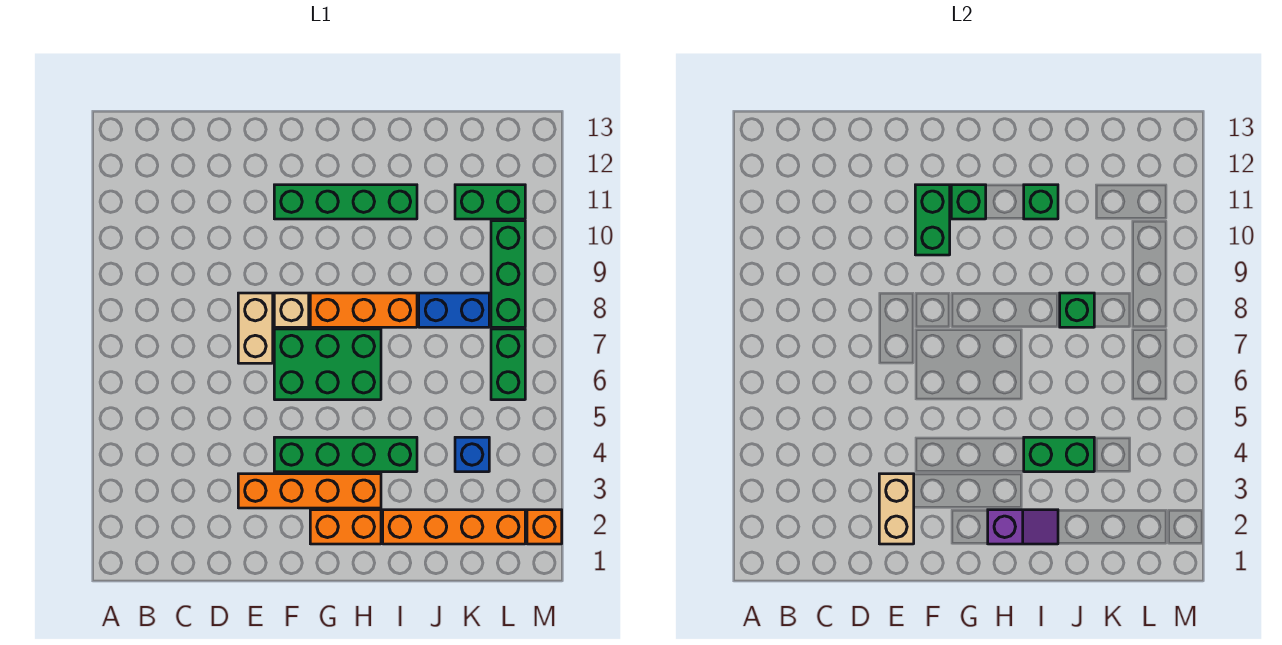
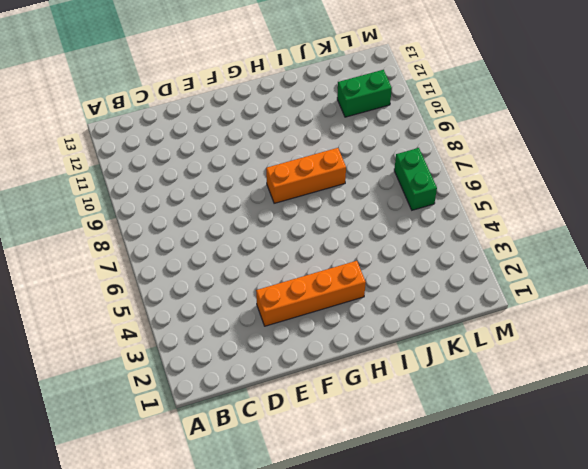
none -> tan 1x2 brick [238,293,273,363]
none -> green 1x4 brick [274,437,417,472]
none -> green 2x3 brick [274,329,381,400]

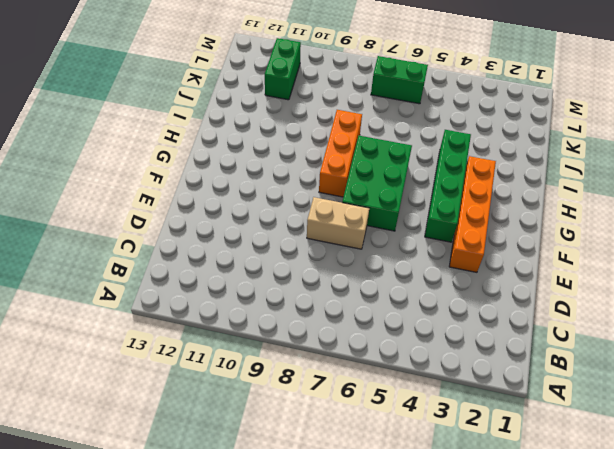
none -> tan 1x1 brick [274,293,309,327]
none -> green 1x4 brick [274,185,417,219]
none -> orange 1x2 brick [310,510,381,544]

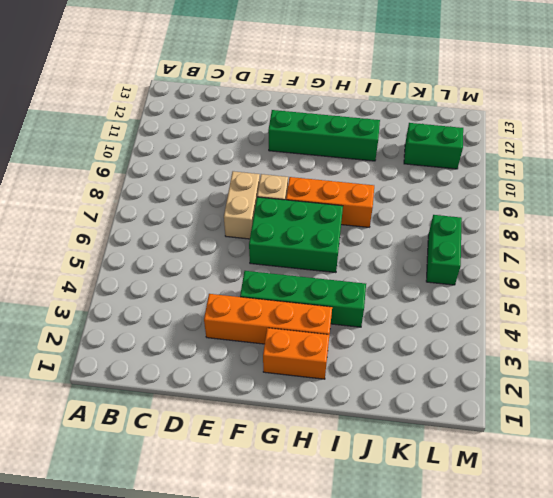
none -> orange 1x4 brick [383,510,525,544]
none -> blue 1x2 brick [419,293,489,327]
none -> blue 1x1 brick [455,437,489,472]

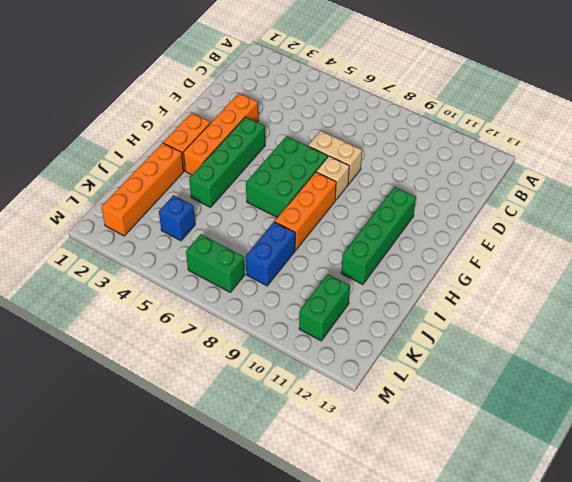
none -> green 1x3 brick [491,221,525,327]
none -> orange 1x1 brick [527,510,562,544]
none -> tan 1x2 brick [879,474,914,544]

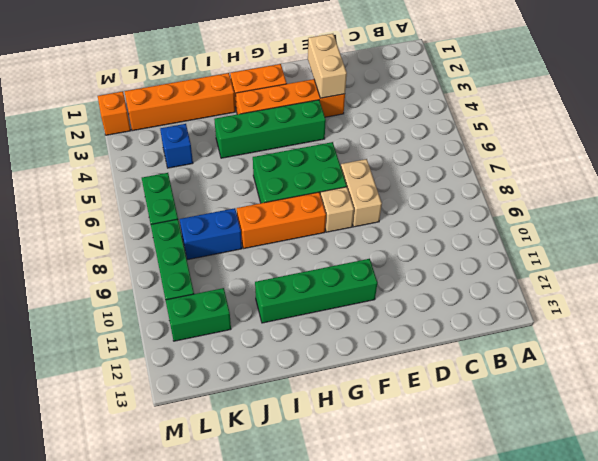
none -> green 1x2 brick [915,185,950,255]
none -> green 1x1 brick [951,185,986,219]
none -> purple 1x2 slope [988,510,1058,544]

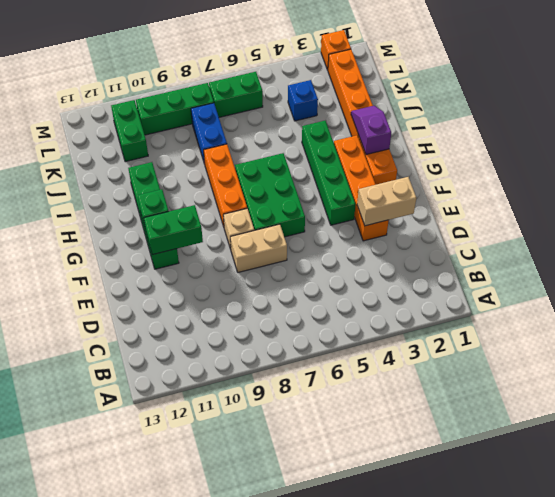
none -> green 1x2 brick [1024,437,1094,472]
none -> green 1x1 brick [1024,185,1058,219]
none -> green 1x1 brick [1060,293,1094,327]

